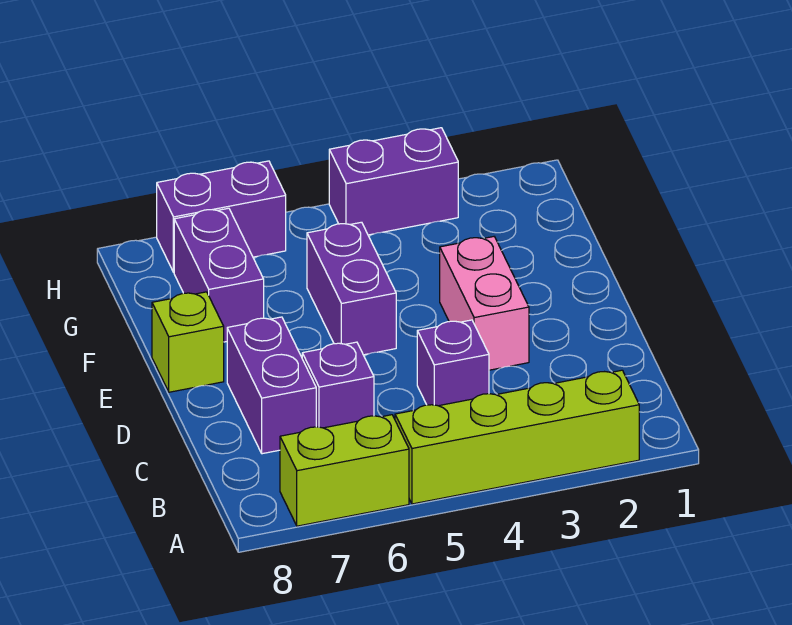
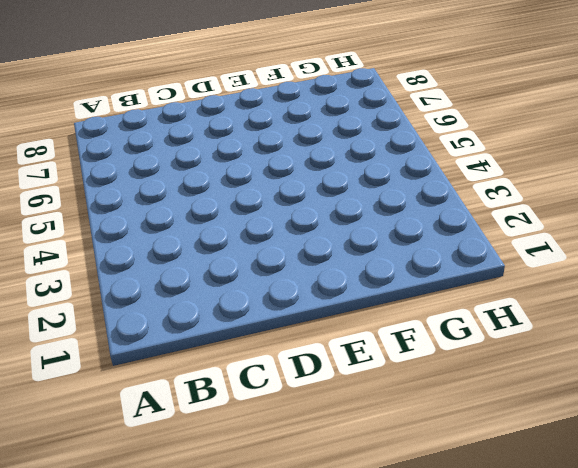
none -> lime 1x4 brick [395,370,639,504]
none -> lime 1x2 brick [280,415,409,526]

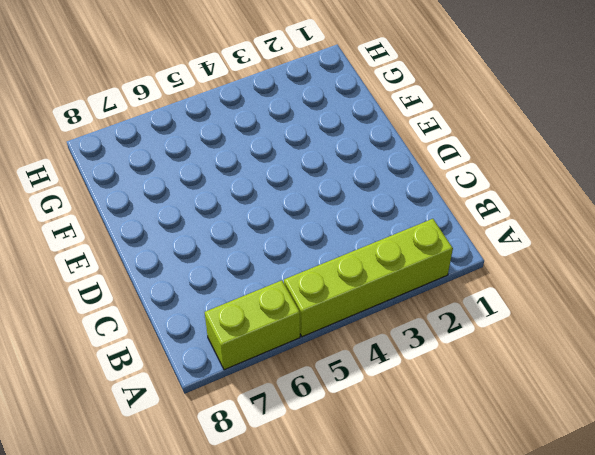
none -> purple 1x1 brick [417,320,489,406]
none -> purple 1x1 brick [302,342,374,428]

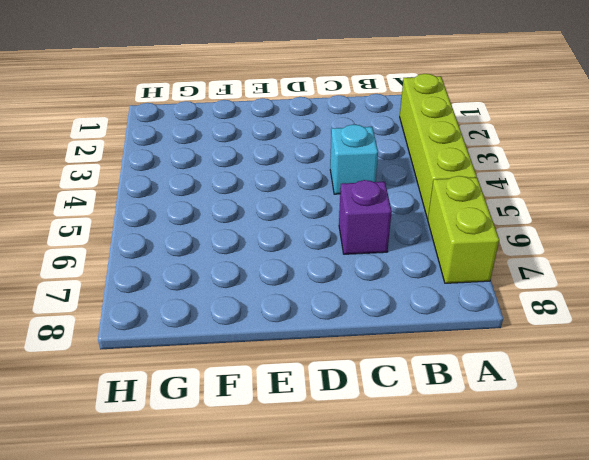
cyan 1x1 brick [330,124,378,194] -> purple 1x1 brick [417,320,489,406]
none -> purple 1x2 brick [227,317,316,454]
none -> pink 1x2 brick [440,237,529,370]

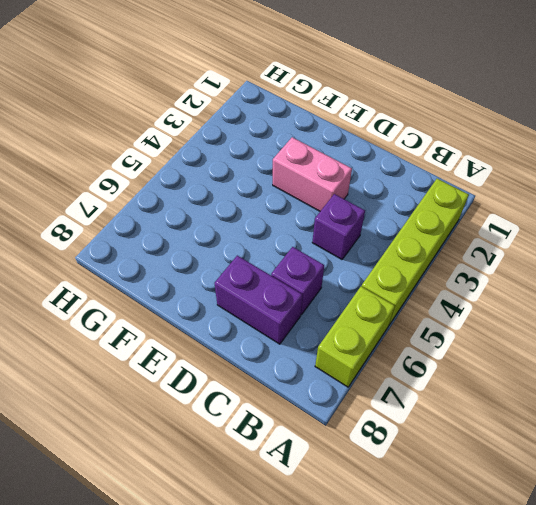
none -> purple 1x2 brick [307,222,396,355]
none -> lime 1x1 brick [152,292,224,392]

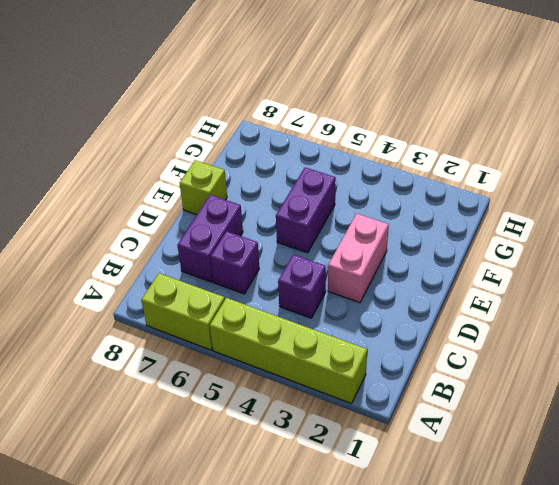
none -> purple 1x2 brick [174,208,264,342]
none -> purple 1x2 brick [329,128,458,235]

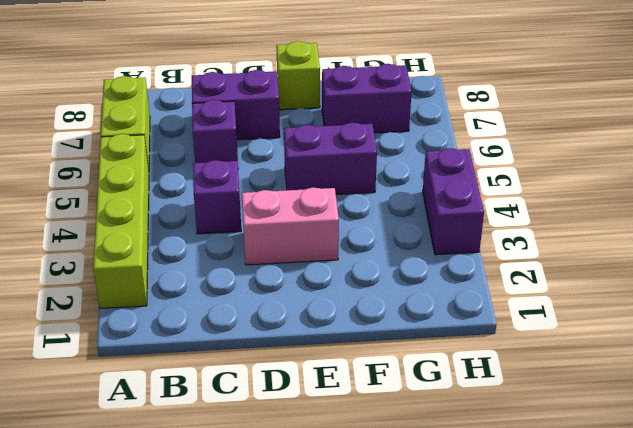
none -> purple 1x2 brick [157,161,286,272]

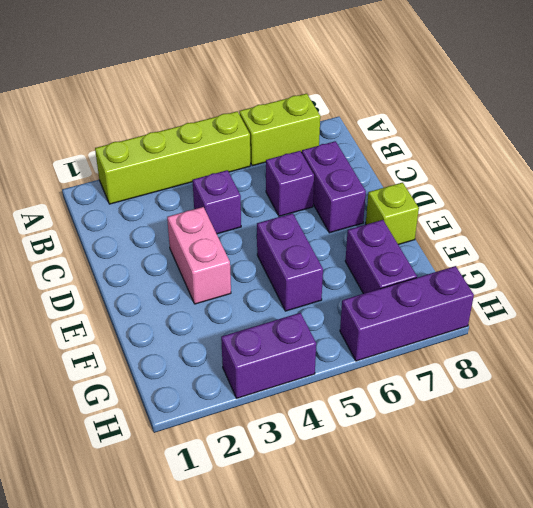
purple 1x3 brick [340,266,474,361] -> purple 1x2 brick [157,161,286,272]

